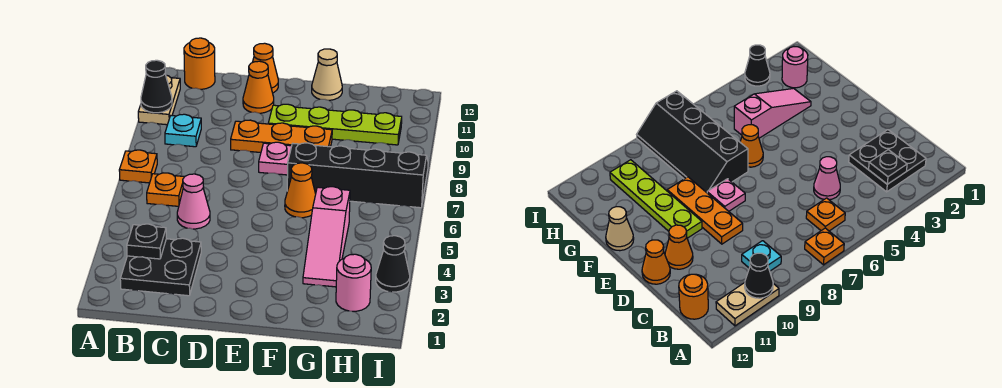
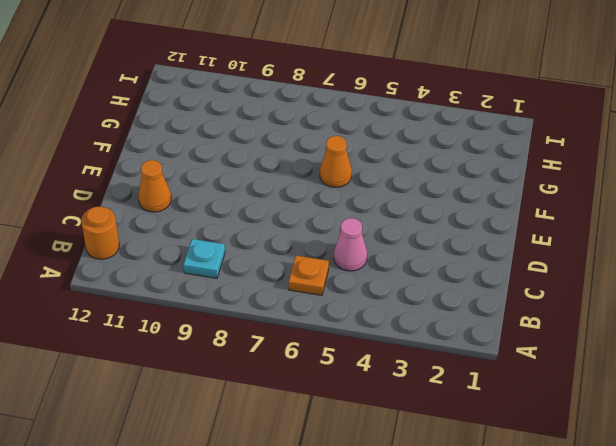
none -> orange 1x1 plate [119,150,157,183]
none -> tan 1x2 plate [138,75,180,125]
none -> black 2x2 plate [120,238,201,296]

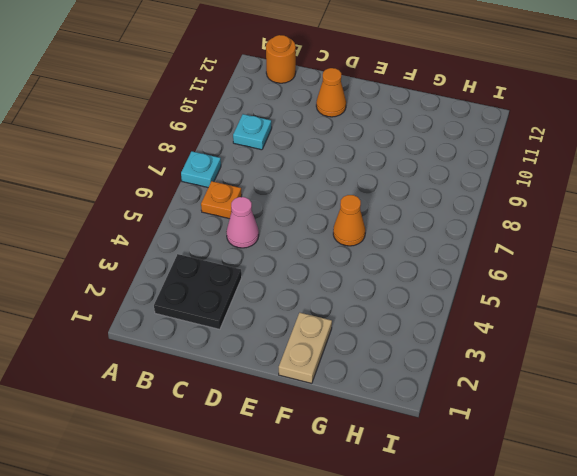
cyan 1x1 plate [181,151,221,187] -> orange 1x1 plate [119,150,157,183]
tan 1x2 plate [279,313,332,383] -> tan 1x2 plate moved to [138,75,180,125]
none -> orange 1x3 plate [231,120,332,153]
none -> orange 1x1 cone [252,43,278,93]
none -> pink 1x1 plate [259,142,292,175]

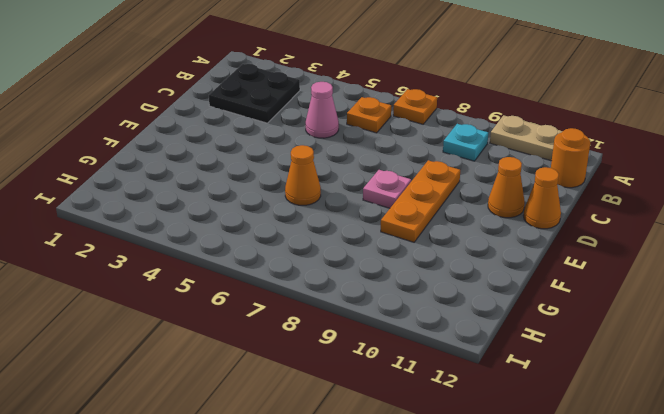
none -> lime 1x4 plate [268,104,402,145]
none -> black 2x4 slope [287,143,428,208]
none -> tan 1x1 cone [312,49,342,100]

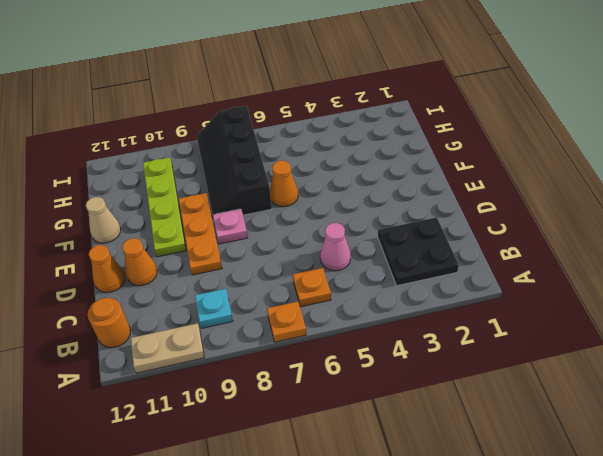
none -> pink 1x3 slope [303,187,350,287]
none -> pink 1x1 round brick [336,254,371,311]
none -> black 1x1 cone [376,236,410,292]

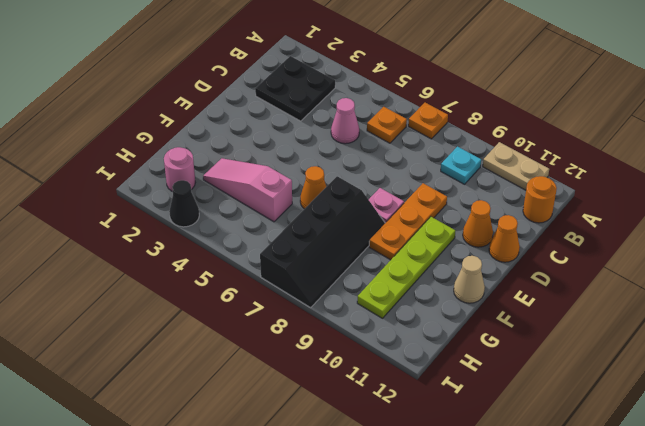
none -> black 1x1 cone [141,60,172,113]
none -> black 1x1 plate [127,224,166,259]

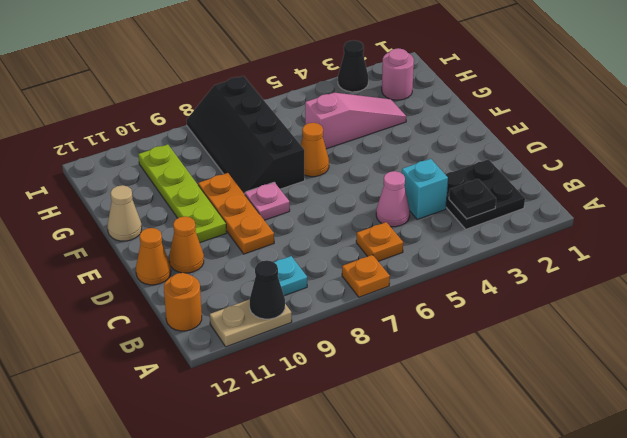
cyan 1x1 brick [402,159,448,219] -> none

